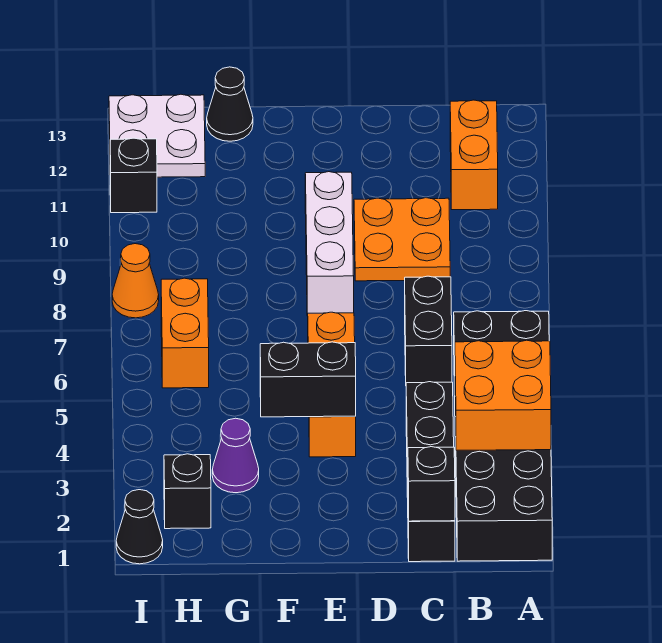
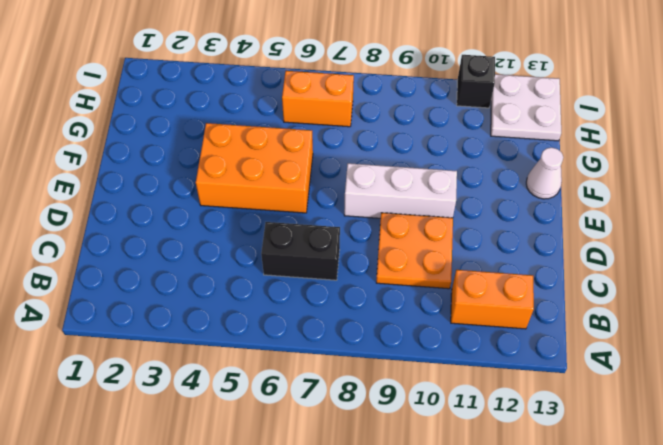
orange 2x3 brick [196,123,313,213] -> orange 1x3 brick [308,312,356,457]
white 1x1 cone [526,148,563,199] -> none
none -> black 2x6 brick [454,311,552,561]
none -> black 1x4 brick [406,382,455,562]
none -> purple 1x1 cone [212,418,259,493]

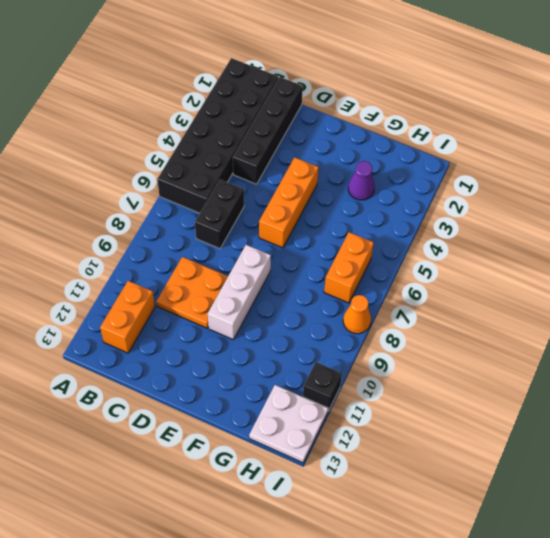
none -> black 1x1 cone [207,67,253,141]
none -> black 1x1 brick [164,454,211,529]
none -> black 1x1 cone [116,490,163,564]

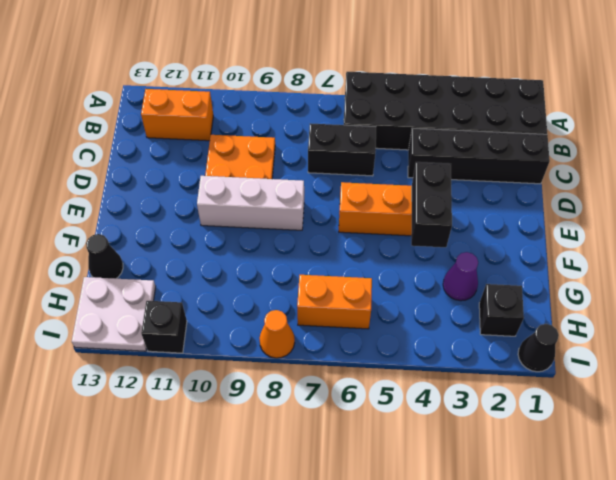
none -> orange 2x2 brick [455,340,551,451]
none -> black 1x1 brick [408,447,455,521]

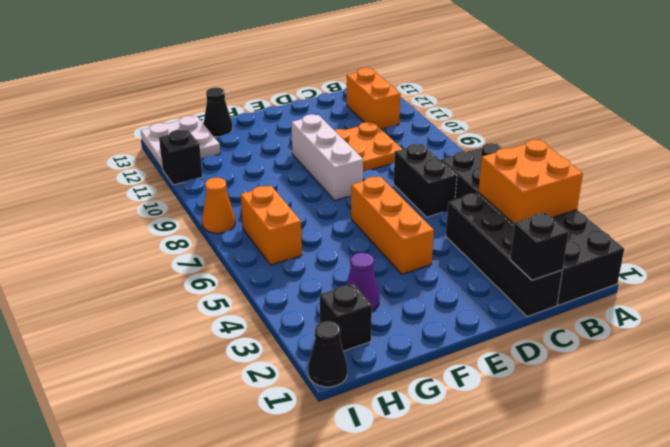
none -> black 1x2 brick [260,342,356,417]

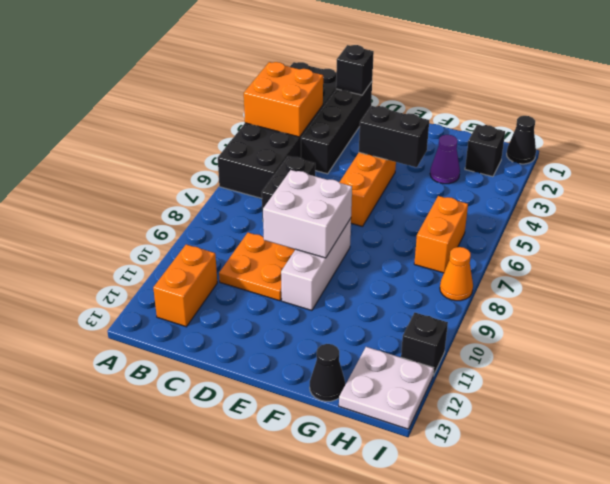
white 2x2 brick [263,170,352,258] -> none

